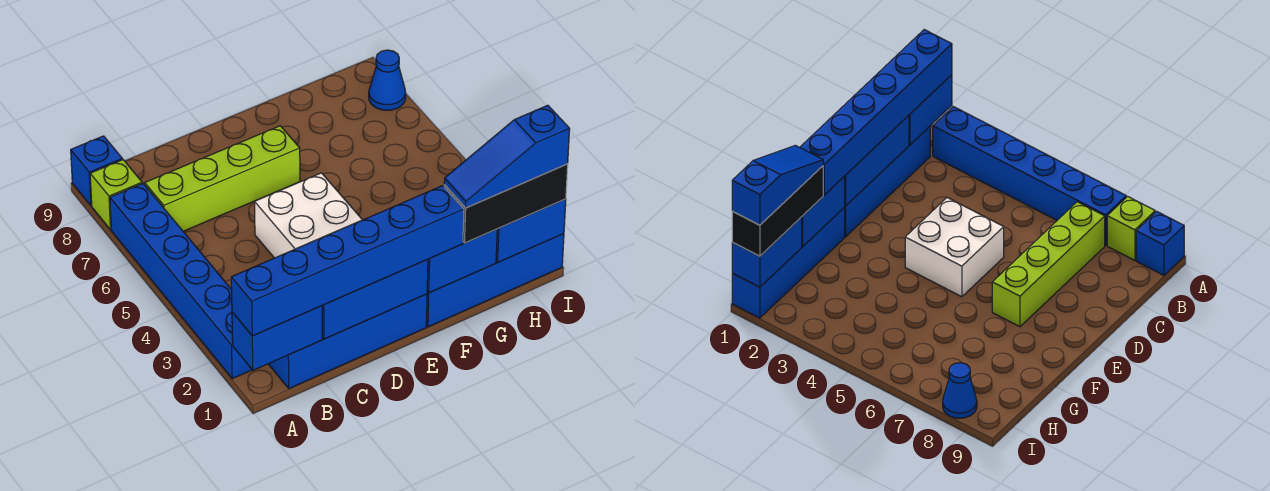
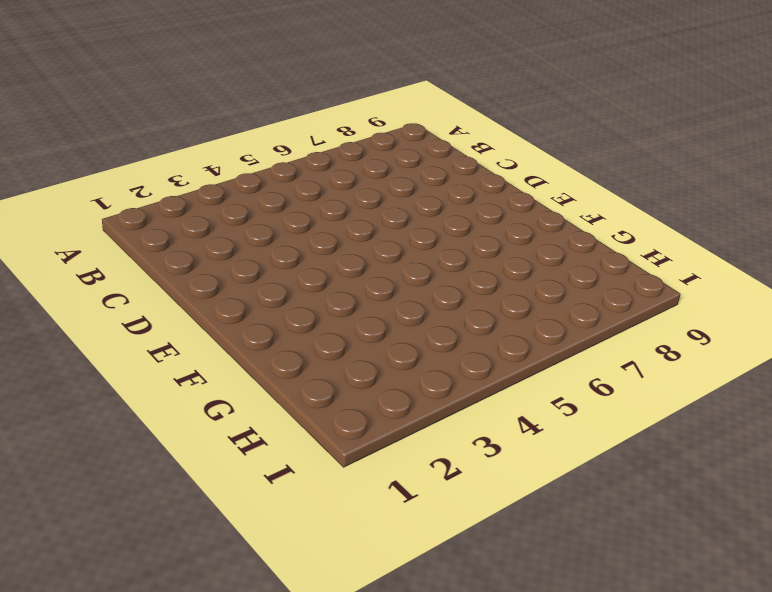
none -> blue 1x6 brick [110,184,252,379]
none -> lime 1x1 brick [90,160,142,230]
none -> blue 1x1 brick [71,136,122,206]

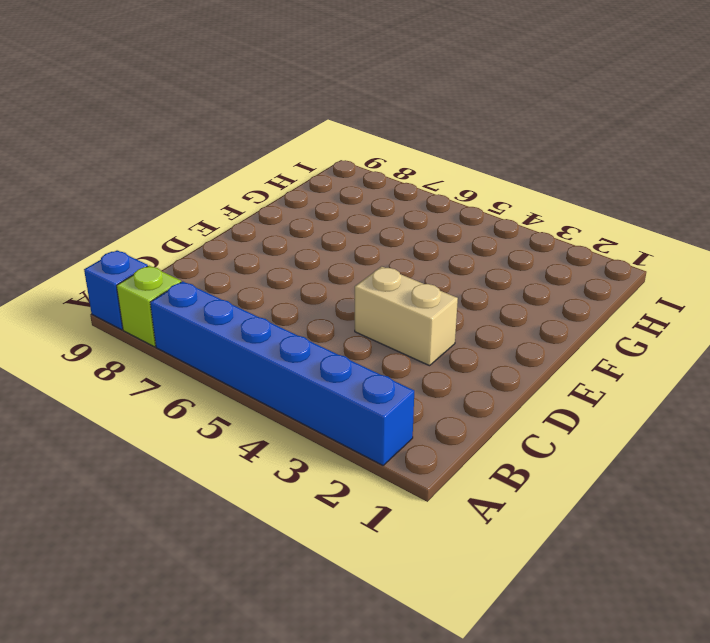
tan 1x2 brick [355,266,458,366] -> white 2x2 brick [255,173,362,258]
none -> blue 1x4 brick [269,294,427,388]
none -> lime 1x4 brick [145,126,300,231]
none -> blue 1x4 brick [426,234,564,327]

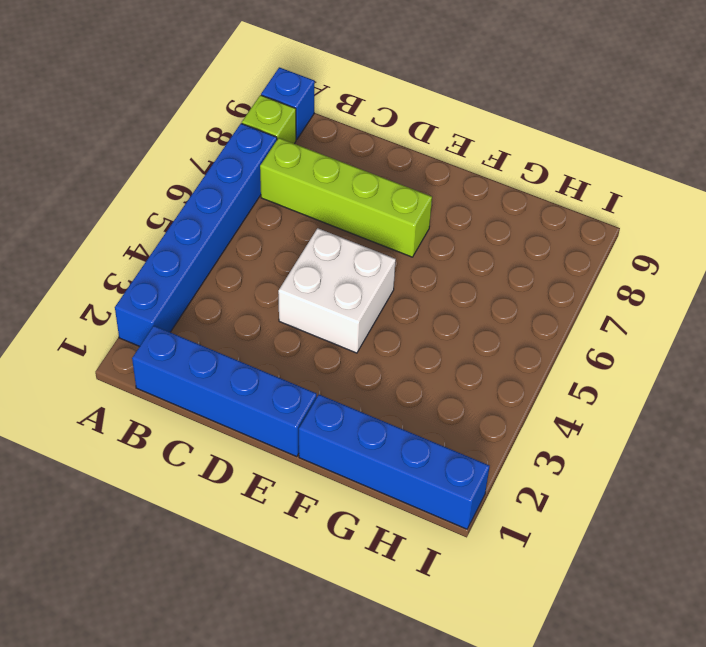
none -> blue 1x1 cone [369,50,406,110]
none -> blue 1x2 brick [232,306,322,370]
none -> blue 1x3 brick [322,259,428,339]

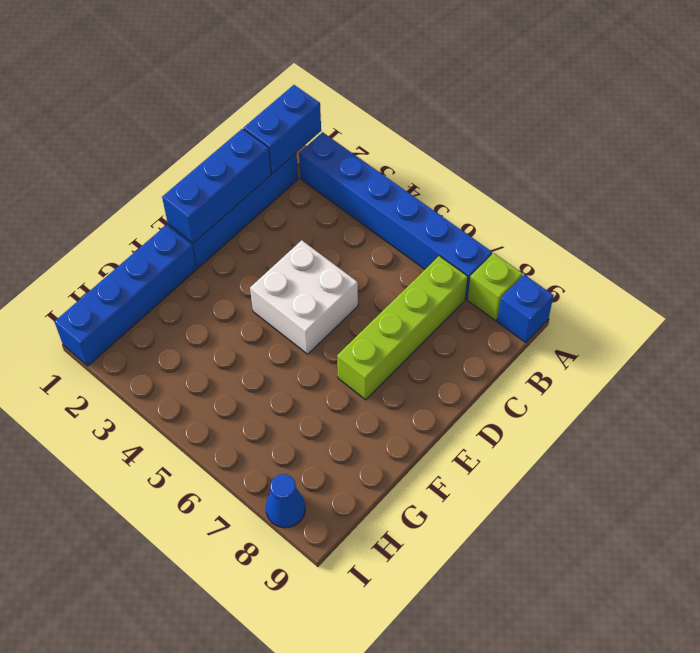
none -> blue 1x2 brick [427,229,497,293]
none -> blue 1x2 brick [496,199,566,262]
none -> blue 1x6 brick [231,186,464,336]

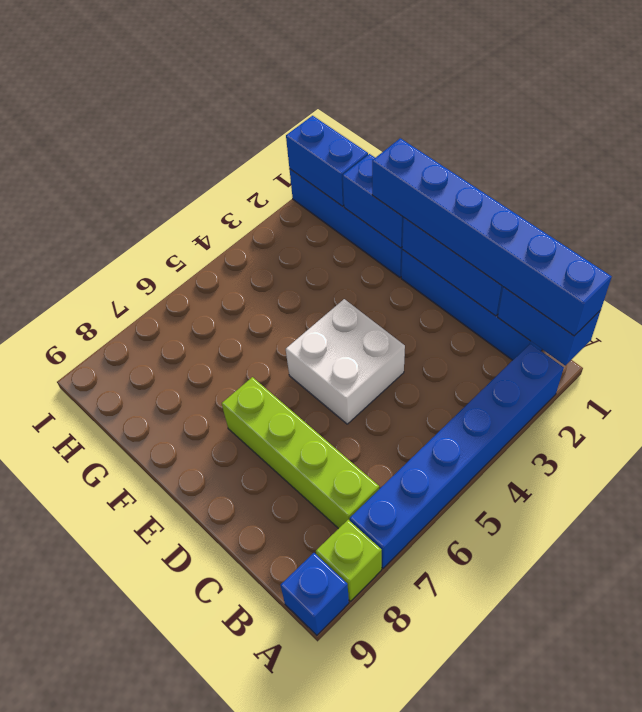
none -> blue 1x1 cone [369,50,406,110]
none -> black 1x3 brick [444,164,568,243]
none -> blue 1x3 slope [444,105,570,208]

